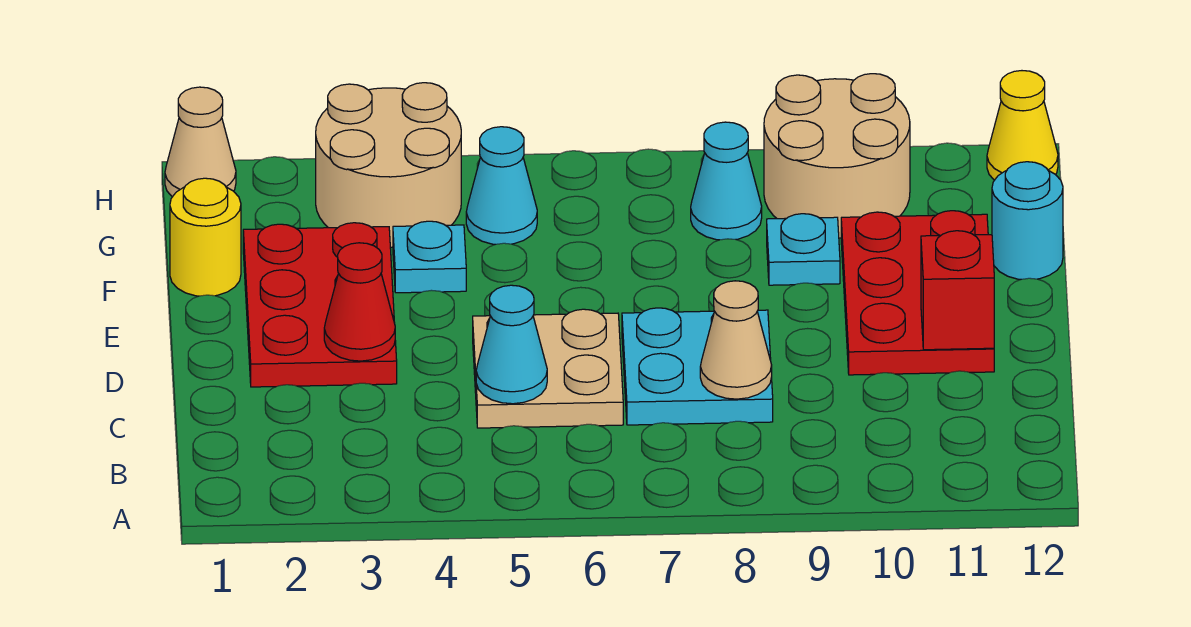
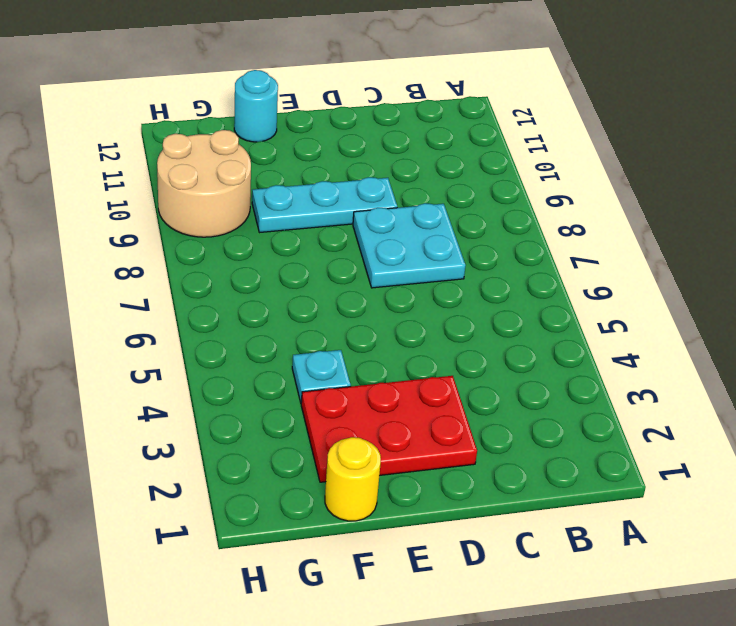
cyan 1x3 plate [252,177,397,233] -> cyan 1x1 plate [767,214,840,285]
none -> tan 2x2 plate [473,309,623,428]
none -> red 2x3 plate [841,211,994,375]
none -> tan 2x2 round brick [316,83,461,247]

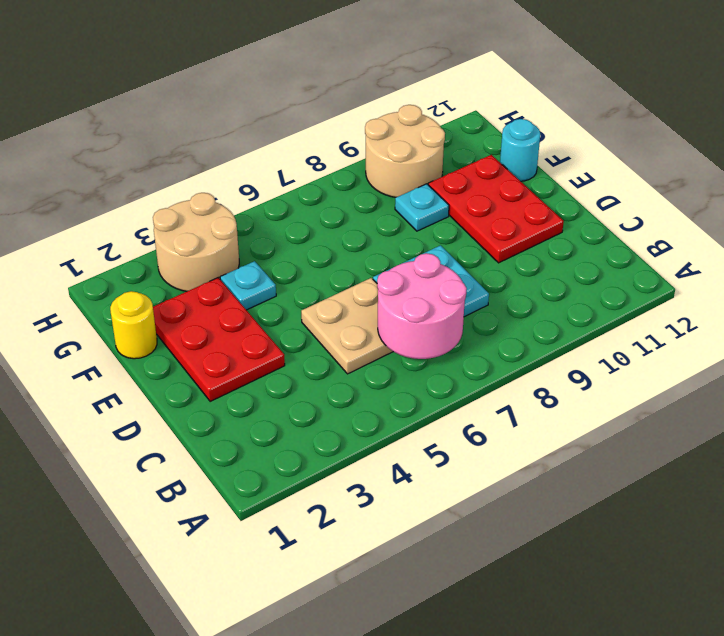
pink 2x2 round brick [377,253,467,359] -> none
none -> cyan 1x1 cone [466,127,537,244]
none -> cyan 1x1 cone [691,122,762,240]
none -> tan 1x1 cone [165,87,236,197]

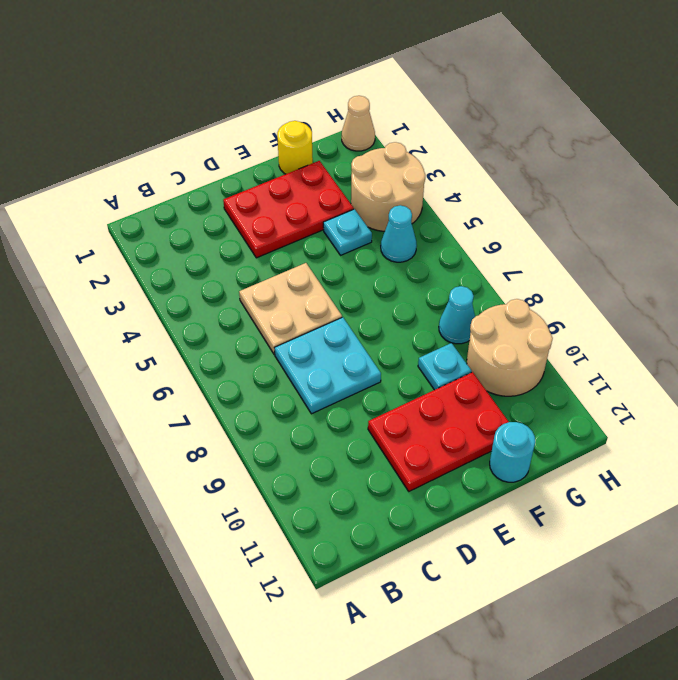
none -> yellow 1x1 cone [987,71,1058,180]
none -> cyan 1x1 cone [476,285,547,404]
none -> tan 1x1 cone [700,281,772,399]

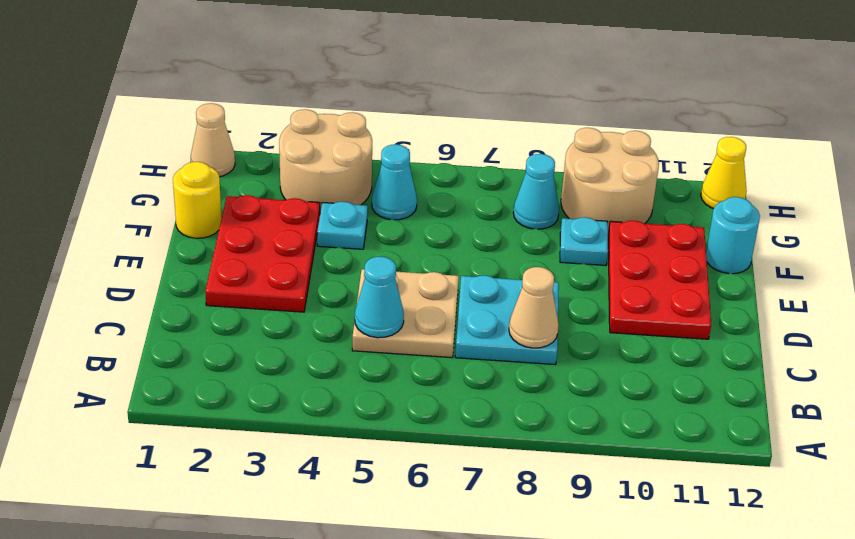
none -> red 1x1 cone [324,243,395,361]
none -> red 1x1 brick [921,231,994,350]

